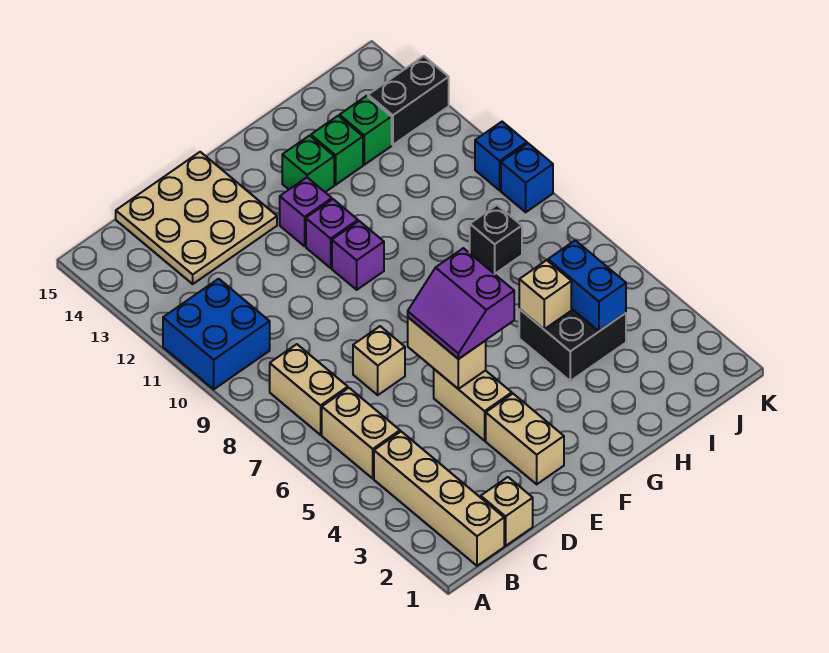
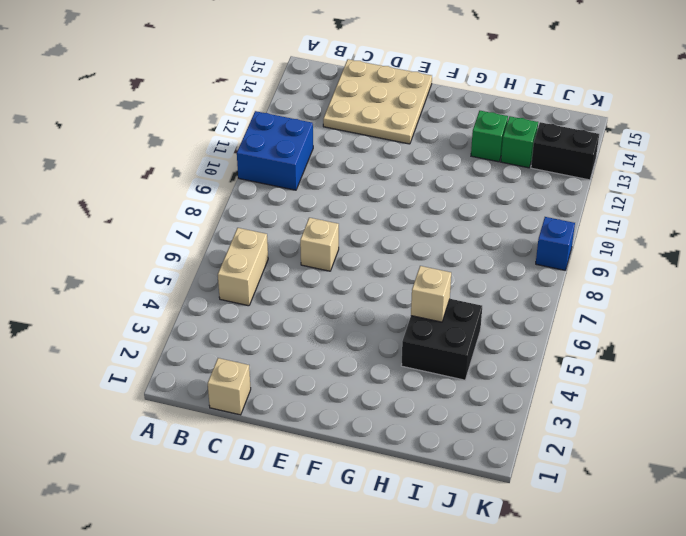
none -> tan 1x4 brick [374,432,504,566]
none -> tan 1x2 brick [270,344,348,435]
none -> tan 1x2 brick [486,394,564,484]

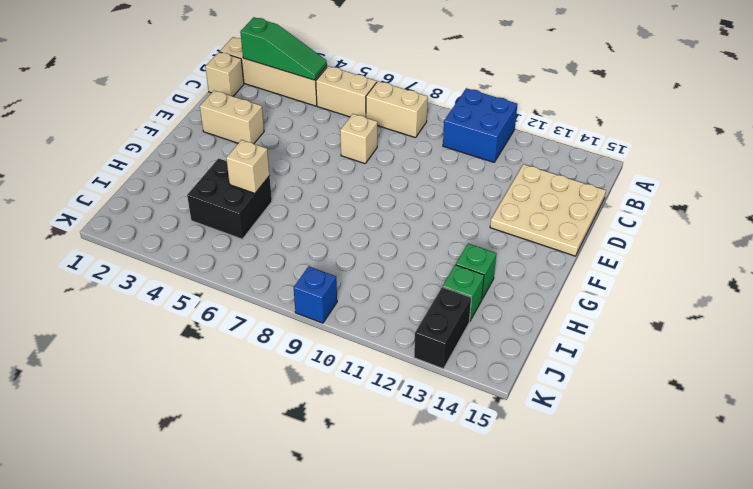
green 1x3 slope [240,17,327,80] -> none
none -> tan 1x2 brick [434,369,512,441]
none -> purple 1x1 brick [332,221,384,290]
none -> purple 1x1 brick [306,199,358,268]

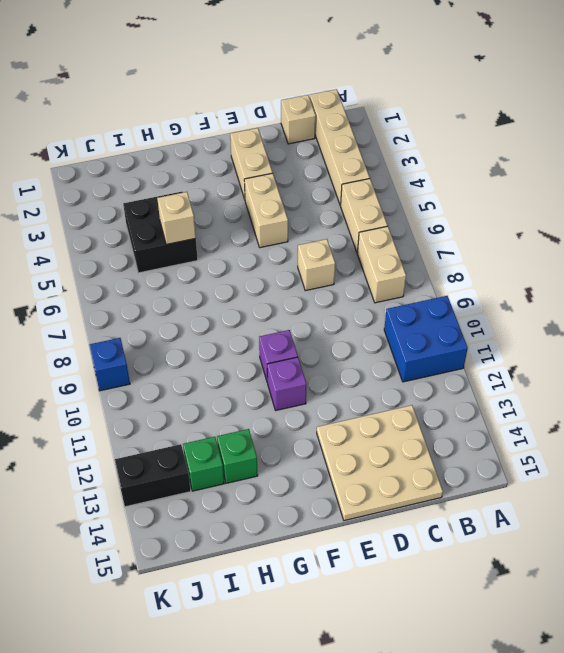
none -> purple 1x1 brick [280,177,332,246]
none -> green 1x1 brick [282,136,334,192]
none -> black 1x1 brick [470,205,522,274]

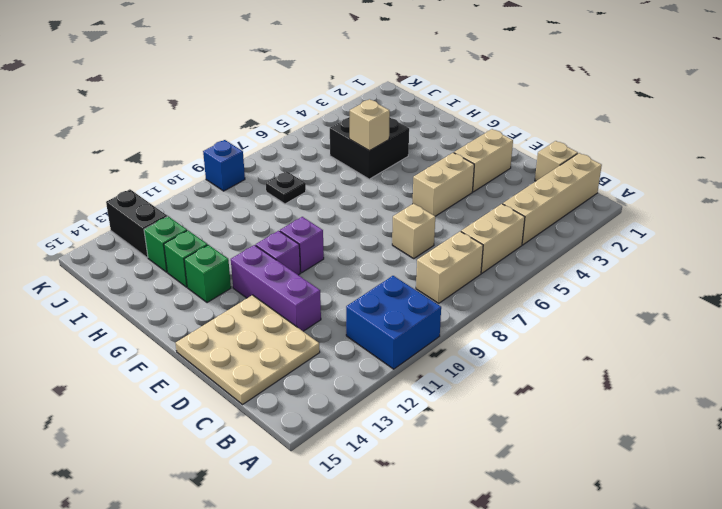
purple 1x3 brick [231,245,321,331] -> purple 1x1 brick [280,177,332,246]
black 1x1 plate [266,171,306,204] -> black 1x1 brick [470,205,522,274]
none -> blue 1x1 brick [475,122,527,190]
none -> tan 1x2 brick [408,317,486,389]
none -> blue 1x2 brick [548,240,626,331]

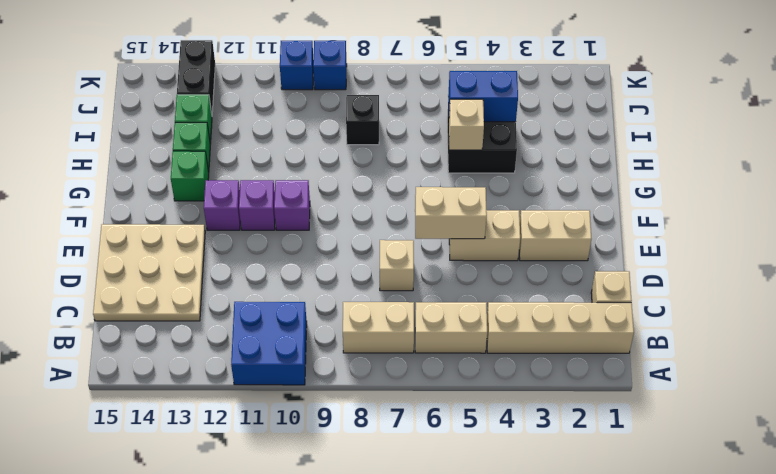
none -> purple 2x2 slope [408,248,514,359]

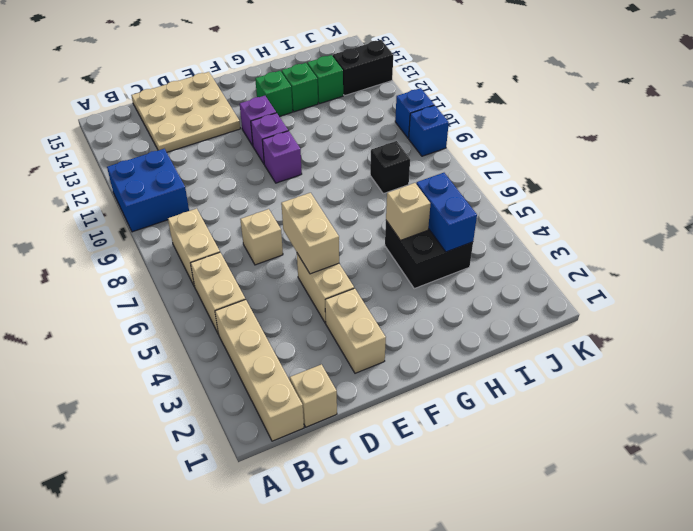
none -> purple 2x2 slope [408,248,514,359]

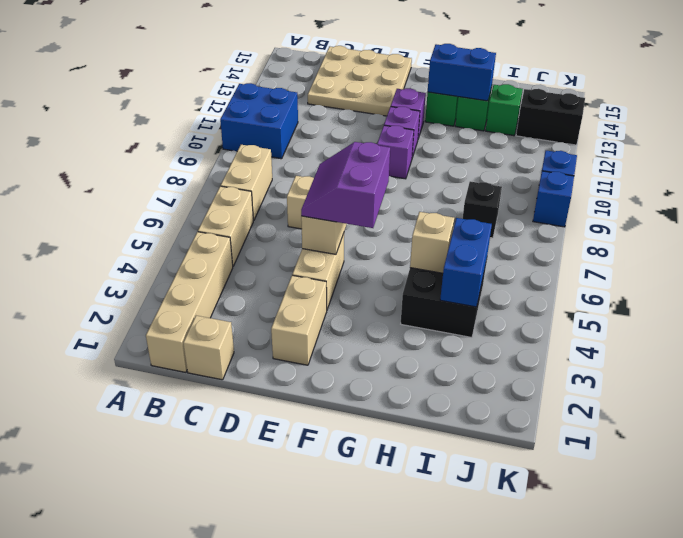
blue 1x2 brick [428,44,496,101] -> none

